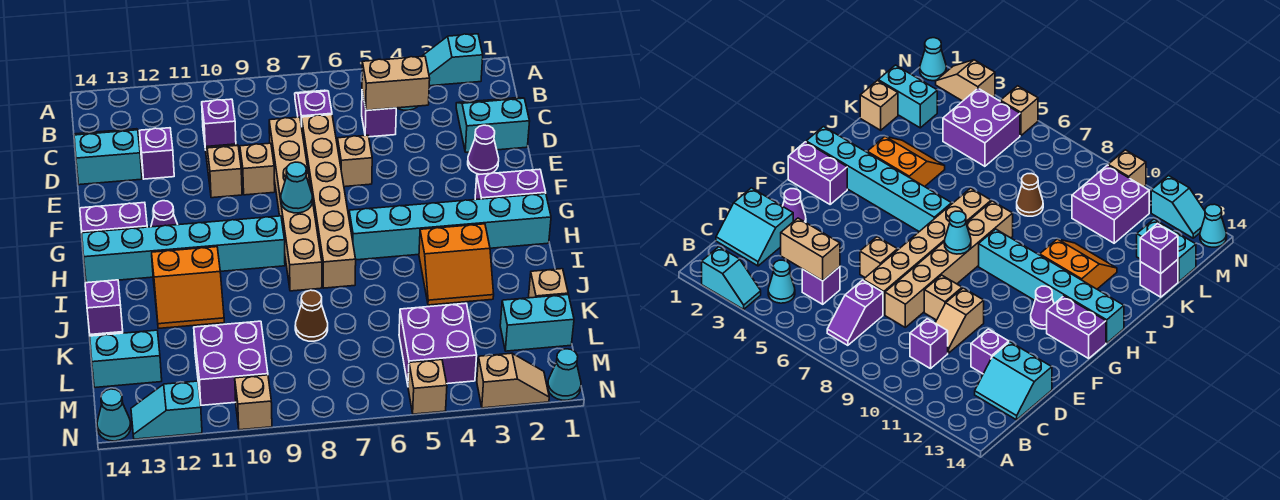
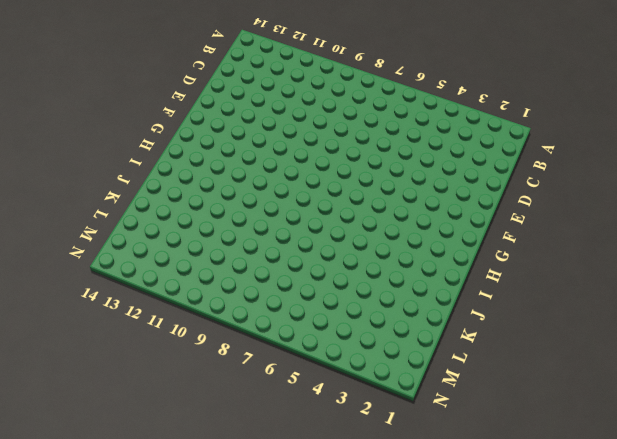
none -> cyan 1x2 slope [422,34,483,86]
none -> cyan 1x1 cone [768,260,795,303]
none -> purple 1x2 slope [295,90,332,127]
none -> cyan 2x2 slope [456,98,530,152]

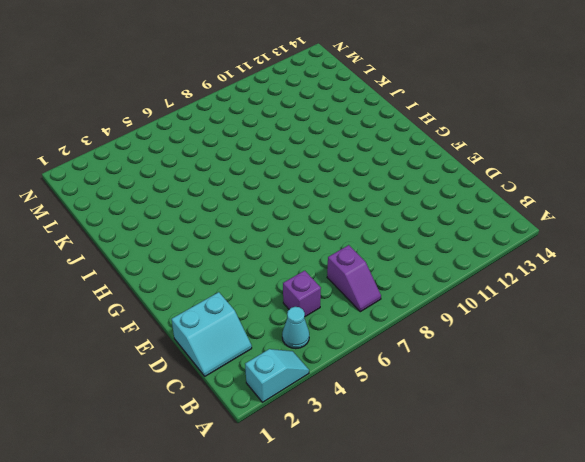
none -> purple 1x1 brick [202,99,236,150]
none -> cyan 2x2 slope [74,129,142,185]
none -> tan 1x6 brick [302,115,356,288]
none -> tan 1x6 brick [269,117,322,291]

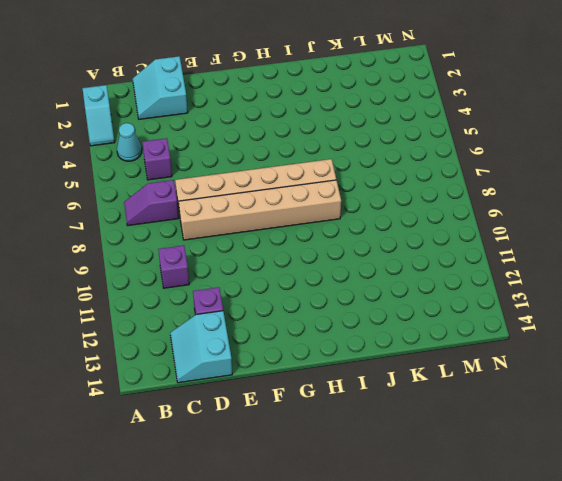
none -> tan 1x2 slope [205,144,242,198]
none -> purple 1x1 cone [468,125,499,174]
none -> tan 1x1 brick [338,135,372,187]
none -> tan 1x1 brick [240,143,275,195]

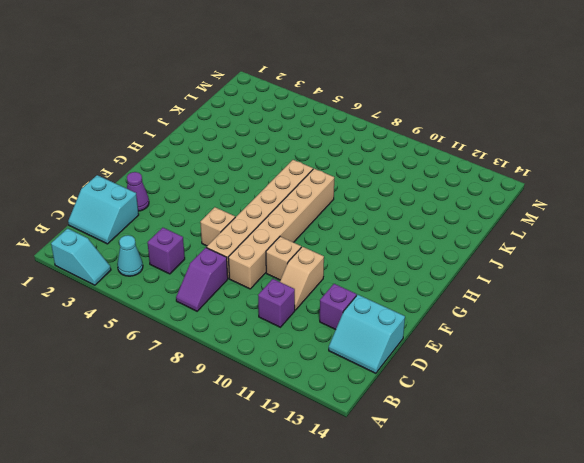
none -> purple 1x2 brick [475,169,546,200]
none -> purple 1x1 cone [151,201,178,227]
none -> purple 1x2 brick [80,202,147,233]
none -> cyan 1x6 brick [349,194,551,260]

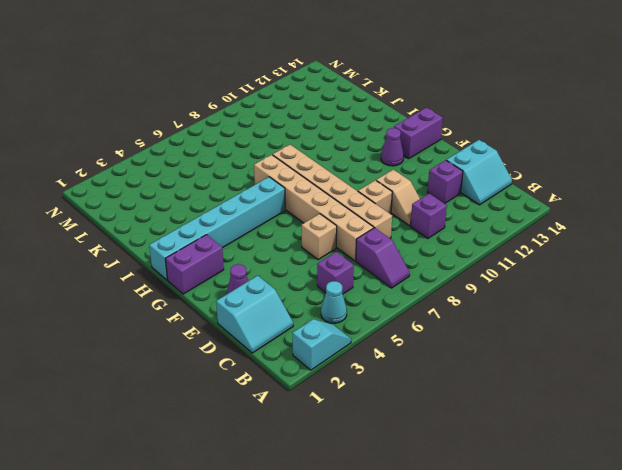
none -> cyan 1x6 brick [82,216,285,283]
none -> orange 2x2 slope [419,224,494,305]
none -> orange 2x2 slope [152,247,224,328]
none -> tan 1x1 brick [529,269,568,298]

